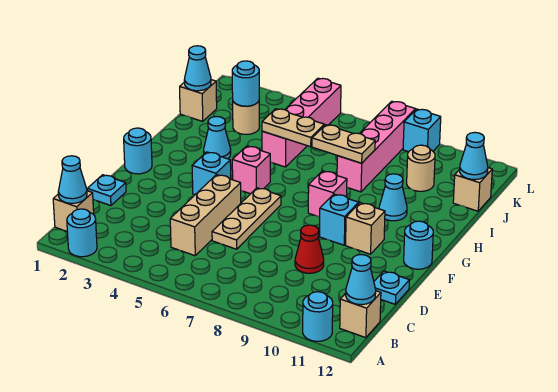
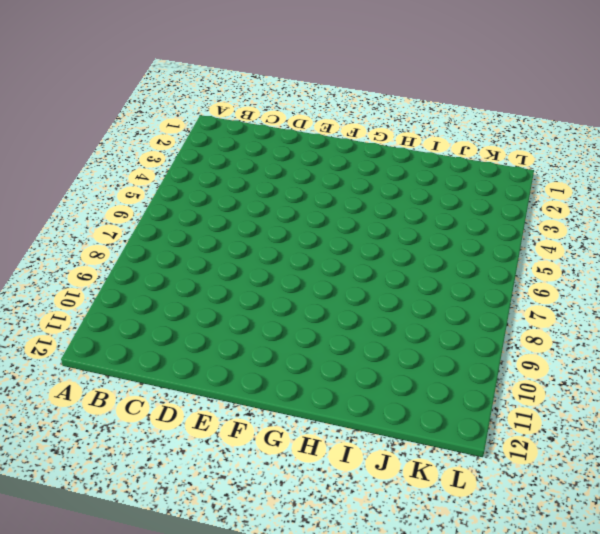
none -> cyan 1x1 round brick [67,209,97,257]
none -> cyan 1x1 round brick [303,292,333,341]
none -> tan 1x1 brick [53,191,94,231]
none -> tan 1x1 brick [340,291,381,338]

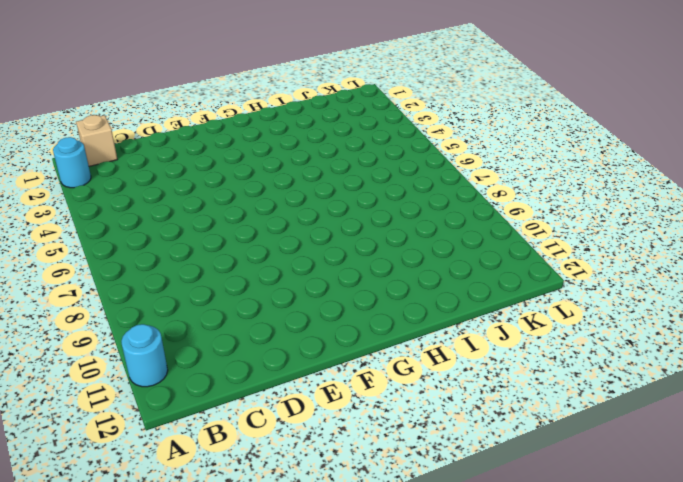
none -> tan 1x1 brick [340,291,381,338]
none -> tan 1x3 brick [170,175,241,256]
none -> cyan 1x1 plate [87,175,126,206]
none -> tan 1x3 plate [212,188,281,249]

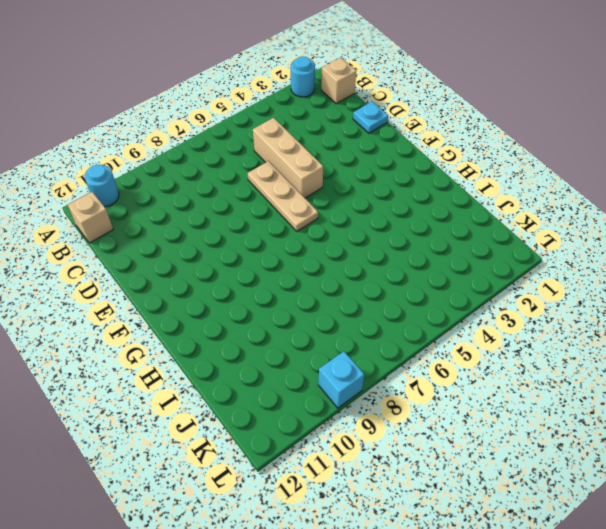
none -> red 1x1 cone [295,225,324,273]
none -> cyan 1x1 plate [374,271,409,304]
none -> cyan 1x1 round brick [124,128,152,174]
none -> cyan 1x1 brick [192,152,231,194]

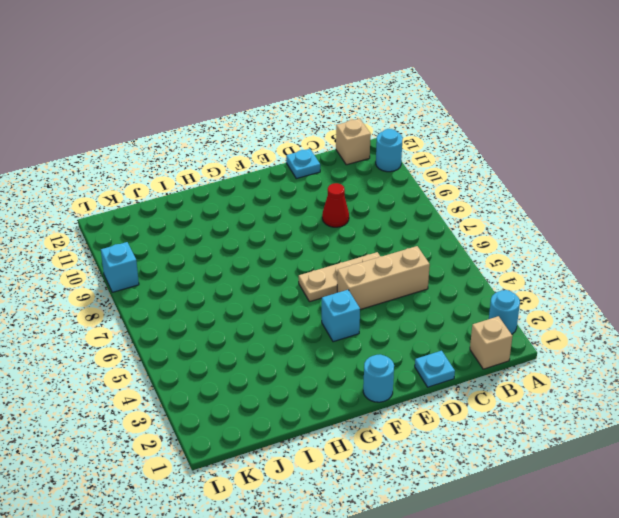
none -> cyan 1x1 brick [320,194,359,245]
none -> tan 1x1 brick [346,203,385,254]
none -> cyan 1x1 round brick [404,221,433,269]
none -> pink 1x1 brick [232,146,270,194]

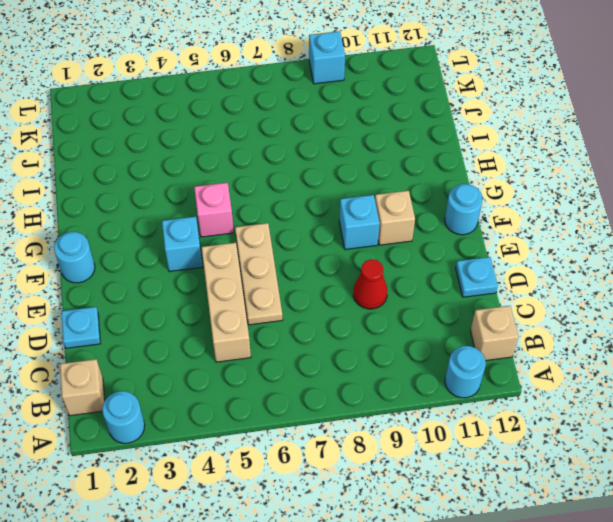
none -> pink 1x1 brick [308,171,347,217]
none -> cyan 1x1 cone [204,117,231,159]
none -> cyan 1x1 cone [379,174,407,221]
none -> pink 1x4 brick [262,78,341,167]

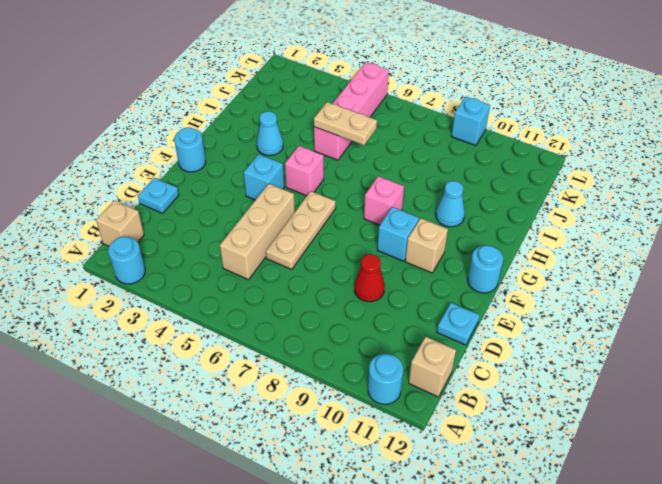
none -> pink 1x4 brick [337,101,415,192]
none -> tan 1x1 brick [180,80,217,121]
none -> tan 1x1 round brick [233,101,259,134]
none -> tan 1x1 round brick [407,145,435,191]

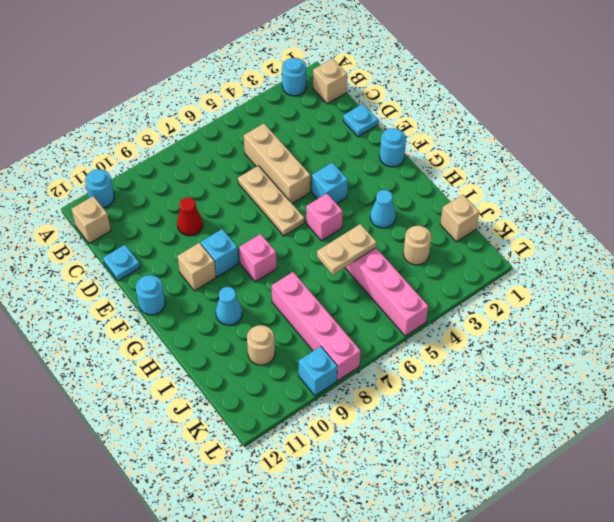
none -> tan 1x1 brick [453,168,492,211]
none -> cyan 1x1 cone [58,156,87,203]
none -> cyan 1x1 cone [346,255,376,305]
none -> tan 1x2 plate [312,125,375,163]

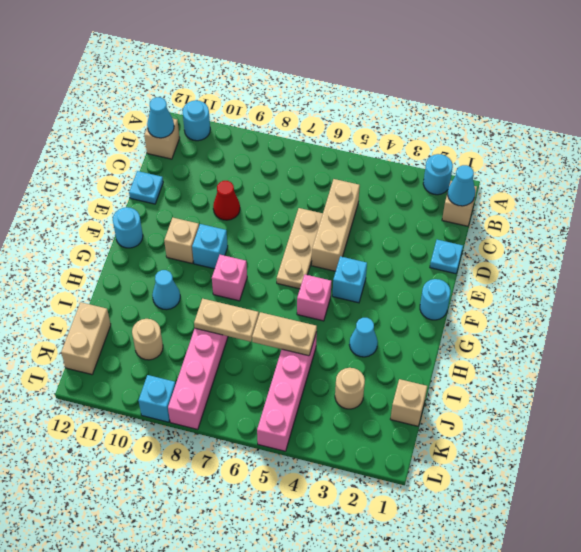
tan 1x2 brick [61,302,111,374] -> tan 1x1 brick [453,168,492,211]
none -> cyan 1x1 cone [184,46,211,91]
none -> cyan 1x1 round brick [232,61,259,106]
none -> cyan 1x1 cone [460,132,488,180]

